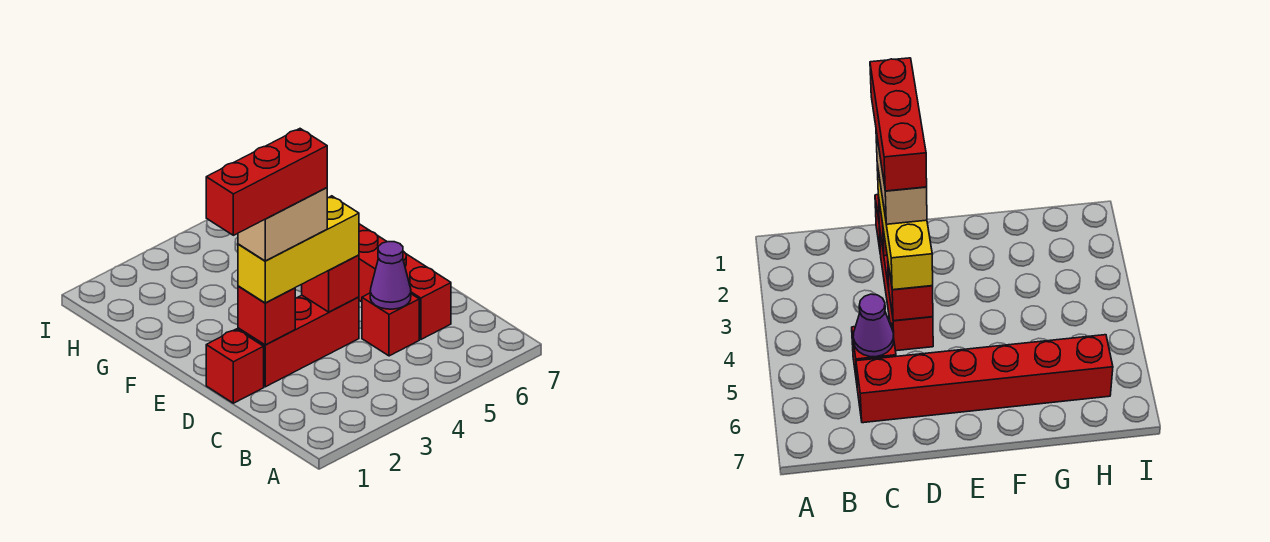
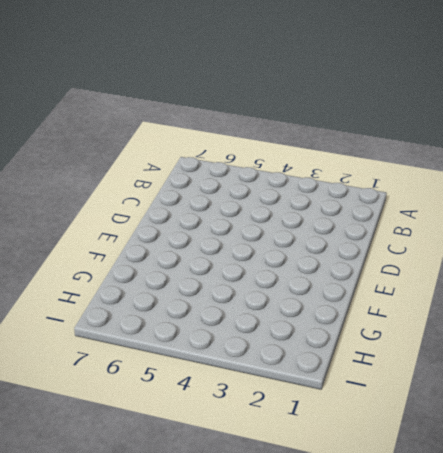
none -> red 1x1 brick [362,293,419,356]
none -> red 1x6 brick [359,224,451,339]

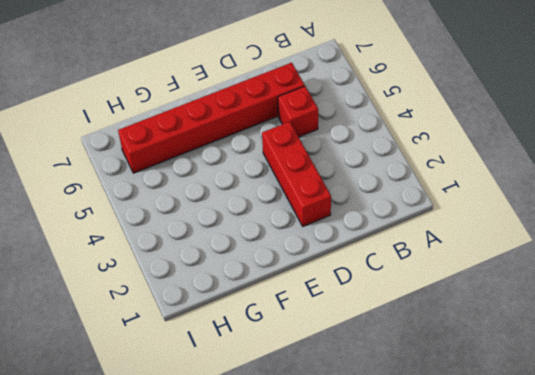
none -> red 1x1 brick [206,329,264,403]
none -> purple 1x1 cone [370,242,411,309]

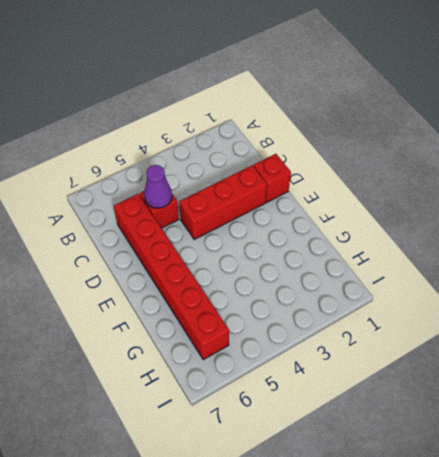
none -> red 1x1 brick [238,286,295,345]
none -> red 1x1 brick [302,255,359,312]

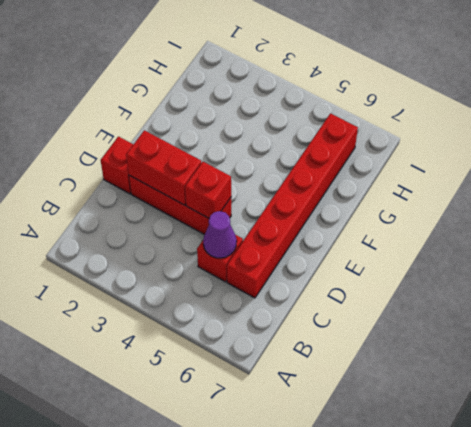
red 1x2 brick [126,130,201,205] -> red 1x1 brick [238,286,295,345]
none -> yellow 1x3 brick [238,196,359,303]
none -> tan 1x2 brick [238,188,327,261]

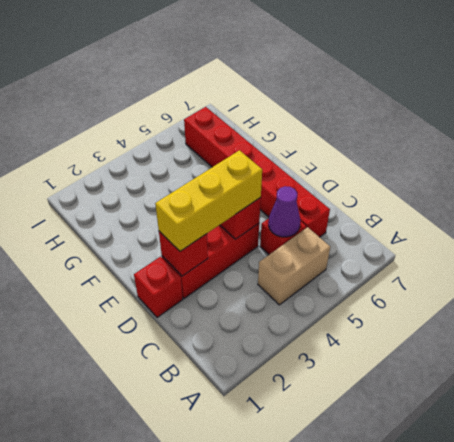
tan 1x2 brick [258,227,330,305] -> tan 1x2 brick moved to [238,188,327,261]
none -> red 1x3 brick [206,129,327,235]

